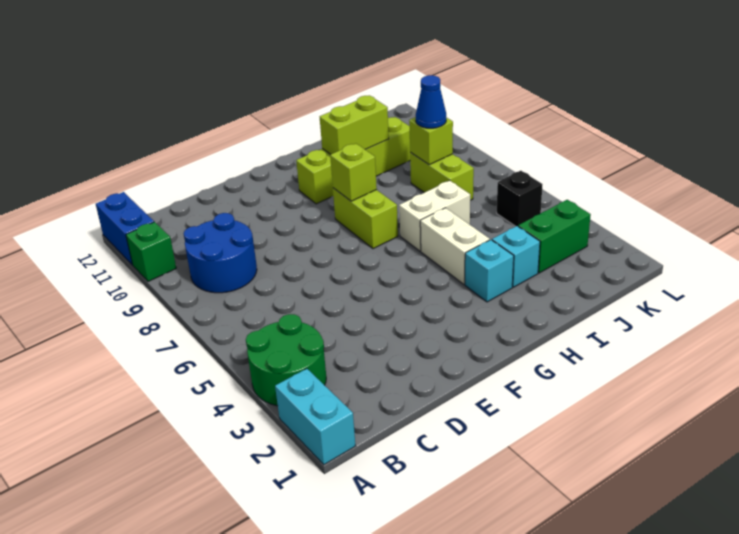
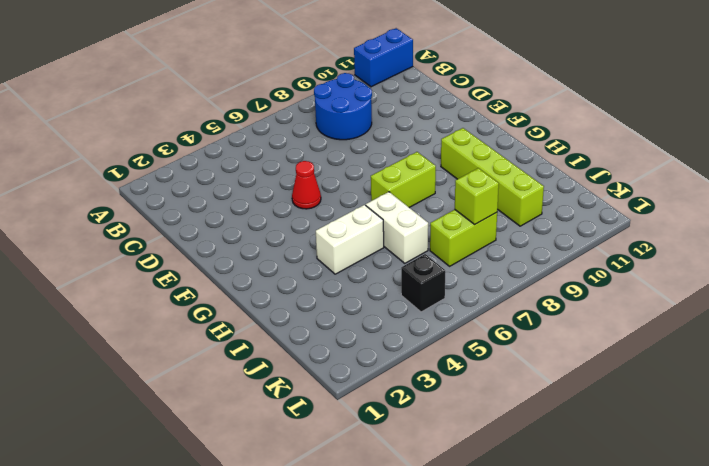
red 1x1 cone [292,161,321,209] -> none
none -> cyan 1x2 brick [275,369,355,465]
none -> green 2x2 round brick [246,314,326,406]
none -> green 1x1 brick [126,222,176,281]

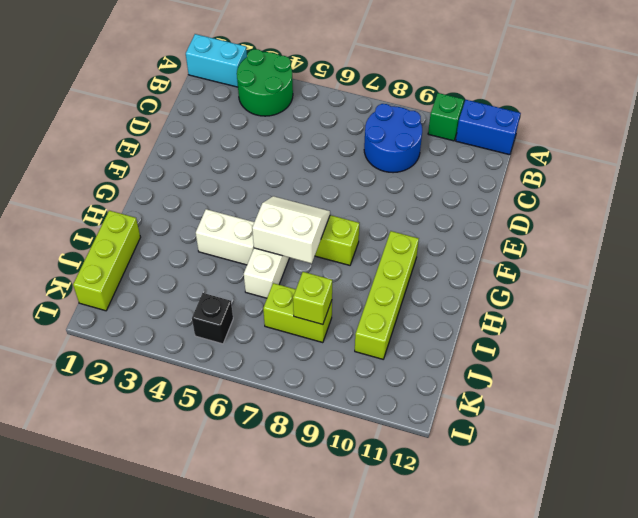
white 2x2 slope [252,196,330,264] -> none
lime 1x3 brick [73,211,141,311] -> none
none -> cyan 1x1 brick [465,240,514,302]
none -> cyan 1x1 brick [492,226,540,287]
none -> green 1x2 brick [518,200,591,273]

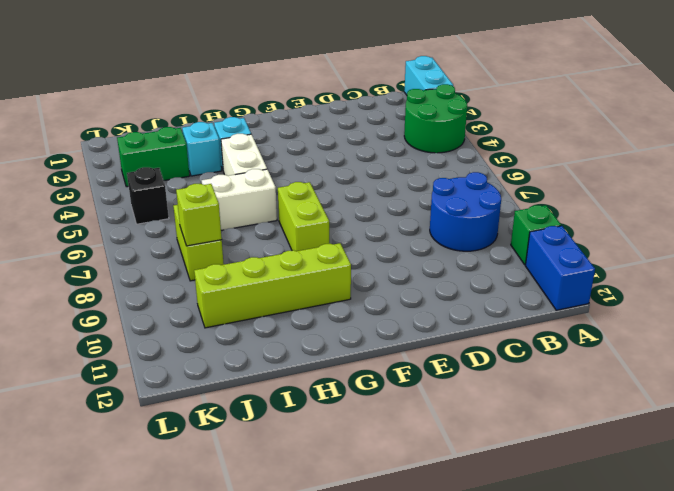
none -> lime 1x1 brick [330,144,377,201]
none -> lime 1x2 brick [320,96,389,154]
none -> blue 1x1 cone [416,75,446,128]

